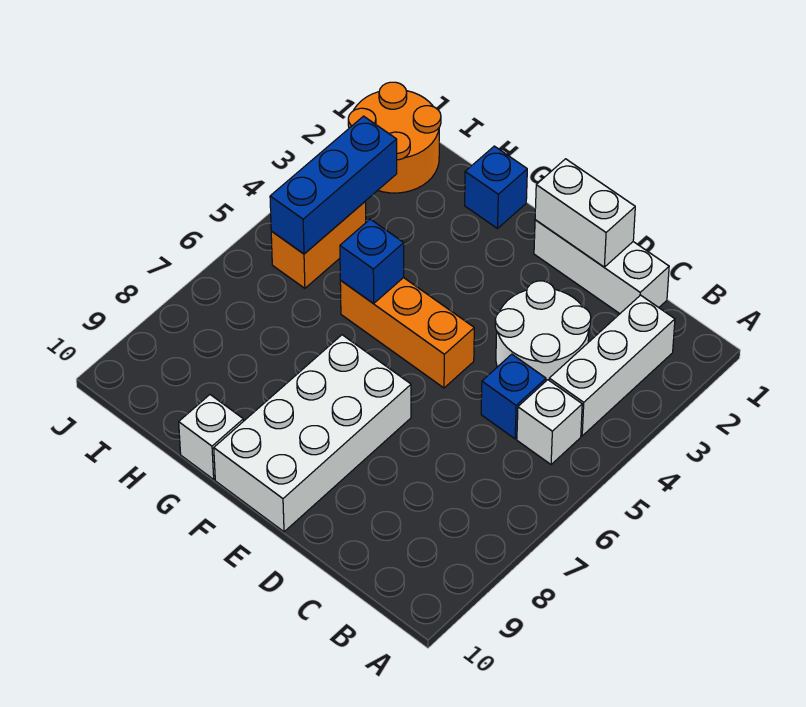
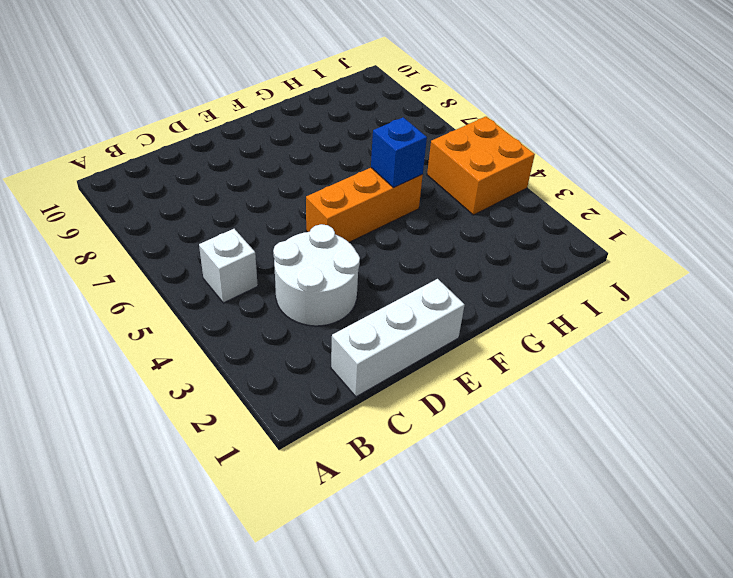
orange 2x2 brick [427,117,535,215] -> orange 1x2 brick [271,202,366,288]
none -> white 1x3 brick [549,295,675,436]
none -> blue 1x1 brick [481,354,546,439]
none -> white 2x4 brick [214,335,411,532]

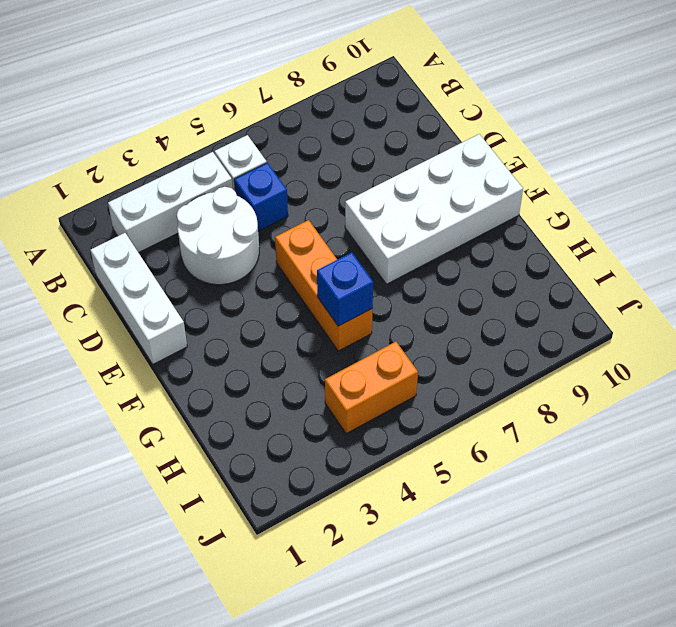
none -> blue 1x1 brick [465,146,527,228]
none -> white 1x1 brick [179,395,243,479]
none -> orange 2x2 round brick [348,82,441,193]

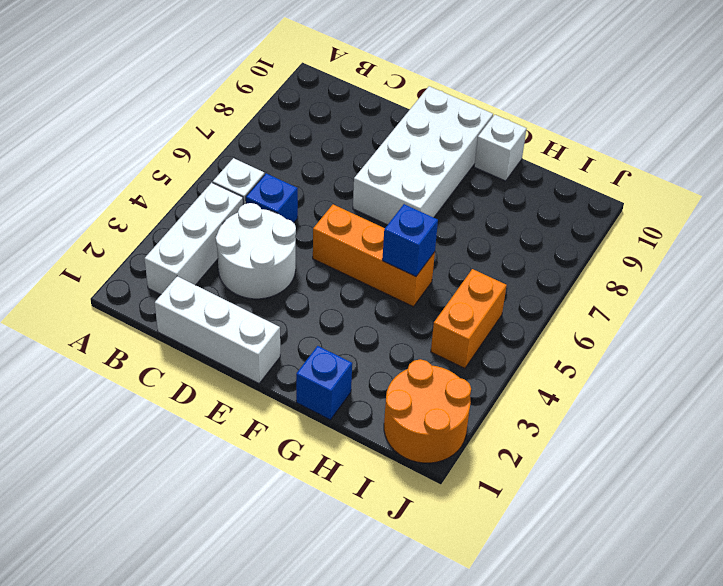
none -> white 1x2 brick [535,159,635,267]
none -> blue 1x3 brick [270,116,397,254]

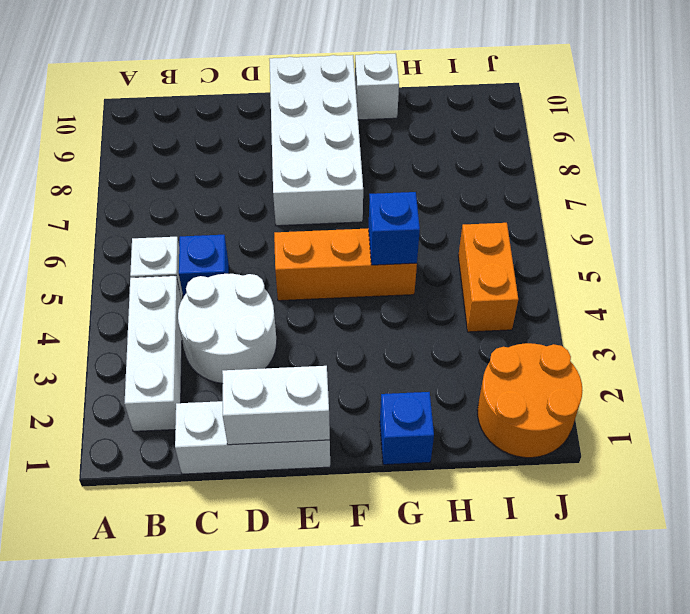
none -> blue 1x3 brick [270,116,397,254]

